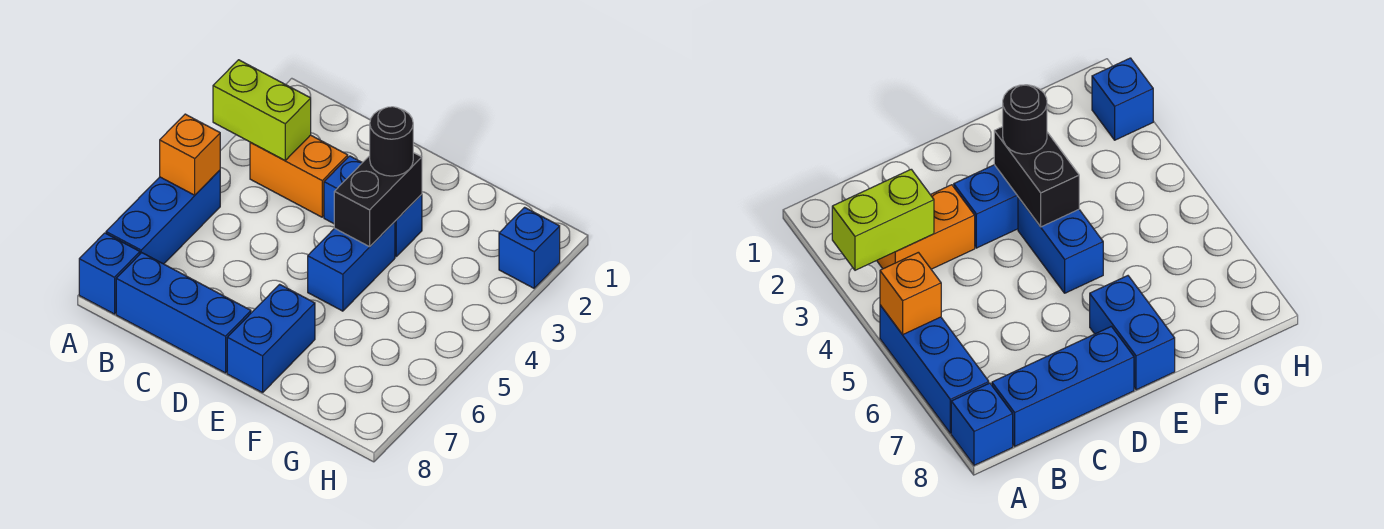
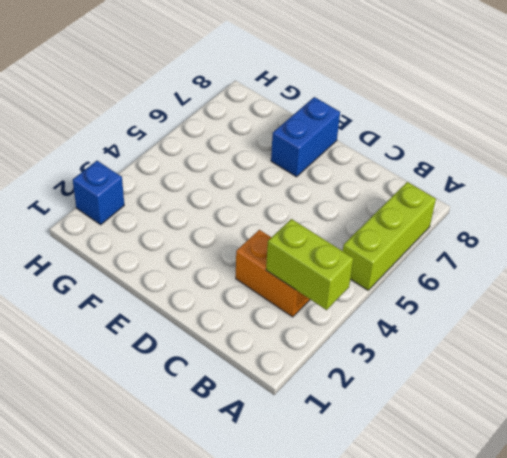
lime 1x3 brick [343,182,436,290] -> blue 1x3 brick [106,170,220,264]
none -> blue 1x1 brick [79,233,140,314]
none -> blue 1x3 brick [116,253,251,373]
none -> blue 1x2 brick [324,156,422,256]

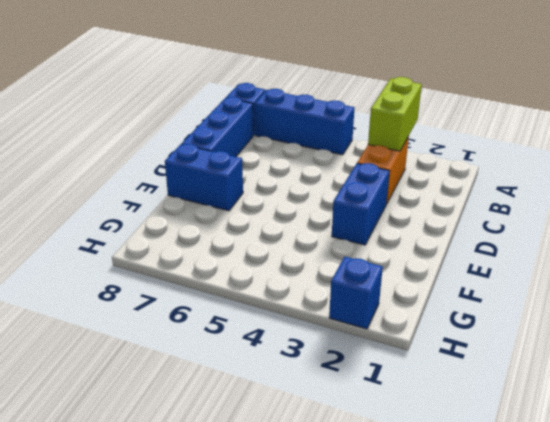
none -> blue 1x2 brick [308,222,395,311]
none -> orange 1x1 brick [160,114,220,195]
none -> black 1x2 brick [334,153,422,247]

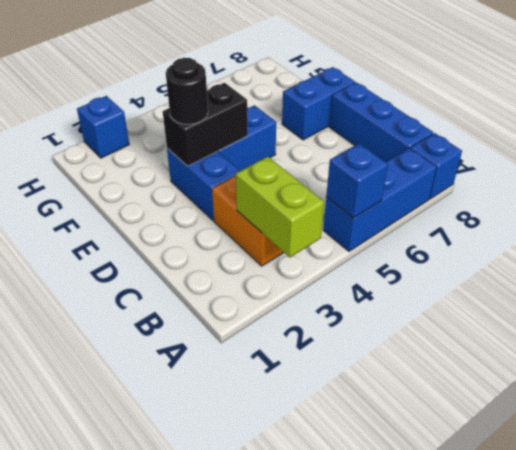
blue 1x1 brick [326,144,388,218] -> orange 1x1 brick [160,114,220,195]

